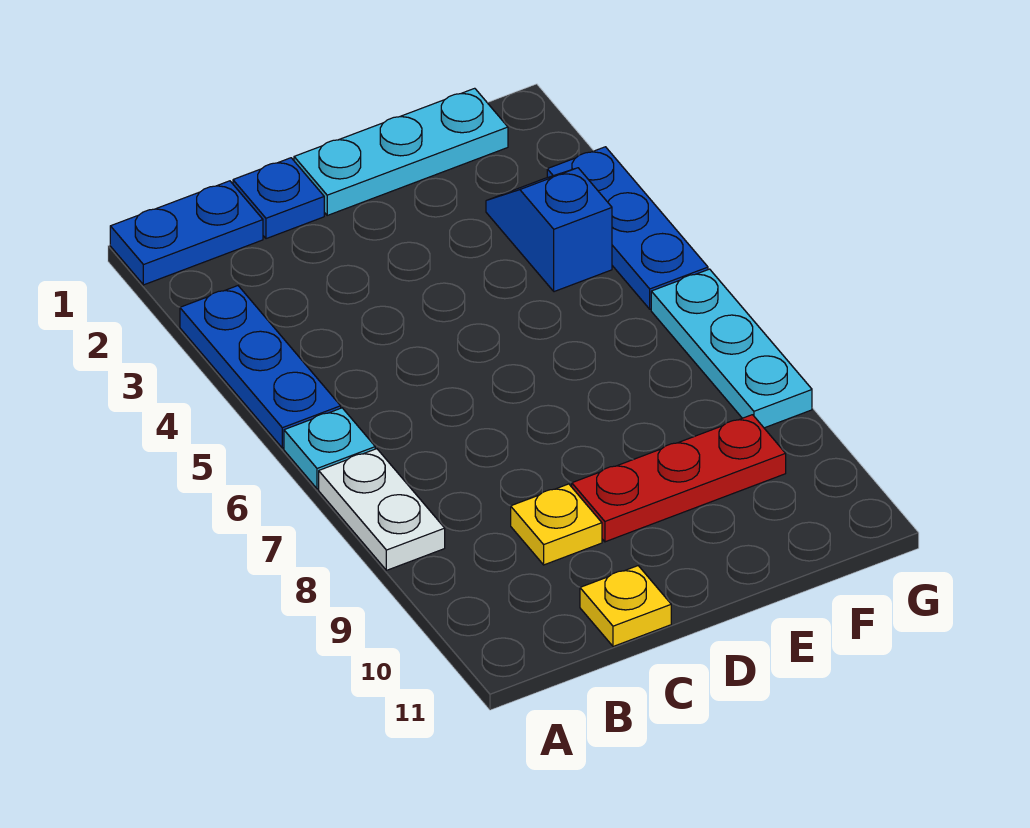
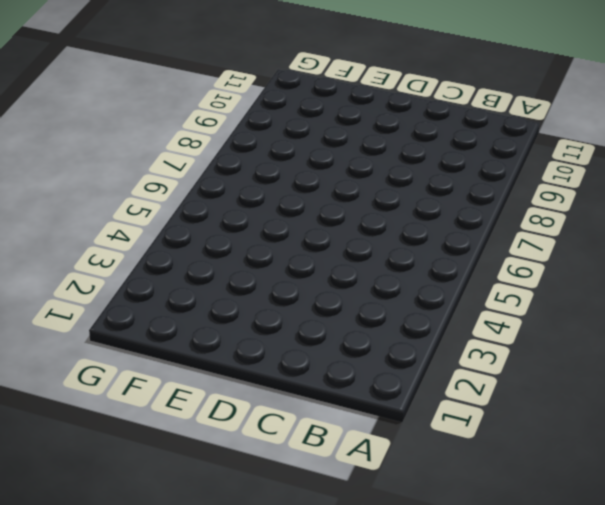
none -> blue 1x2 plate [110,181,263,285]
none -> blue 1x3 plate [180,286,341,448]
none -> cyan 1x1 plate [284,408,375,489]

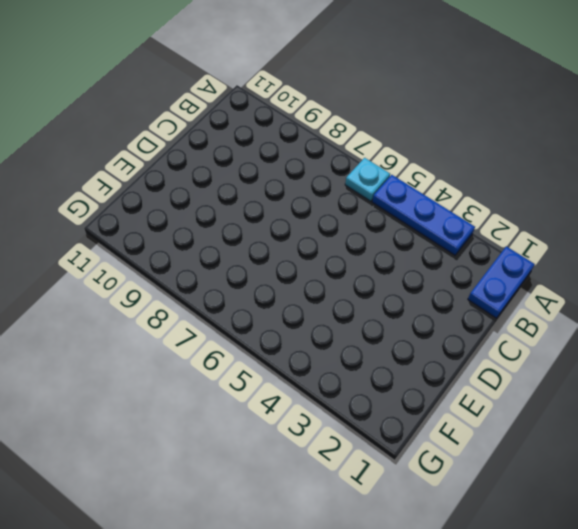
none -> white 1x2 plate [319,449,445,570]
none -> blue 1x1 plate [233,158,324,239]
none -> yellow 1x1 plate [511,484,602,565]

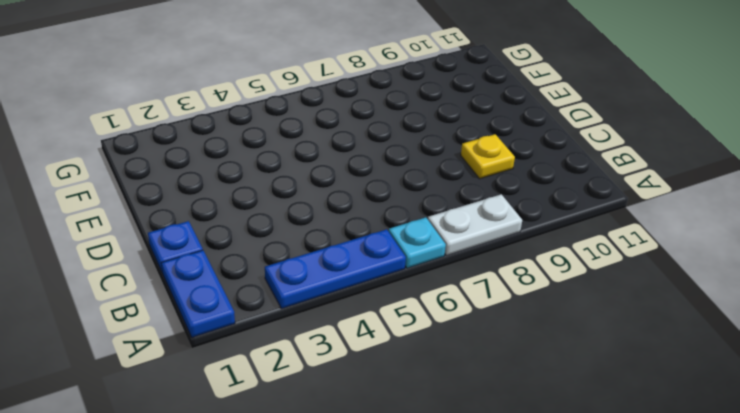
none -> yellow 1x1 plate [580,566,671,646]
none -> cyan 1x3 plate [294,88,508,215]
none -> red 1x3 plate [572,415,786,542]

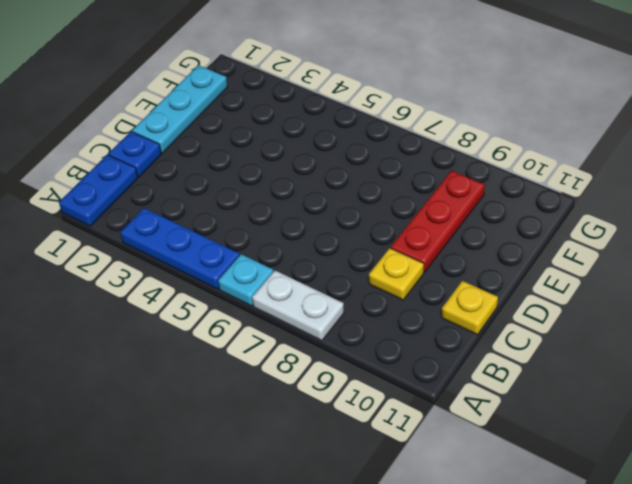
none -> blue 1x2 slope [486,168,612,292]
none -> blue 1x3 plate [547,147,708,309]
none -> cyan 1x3 plate [651,269,812,428]

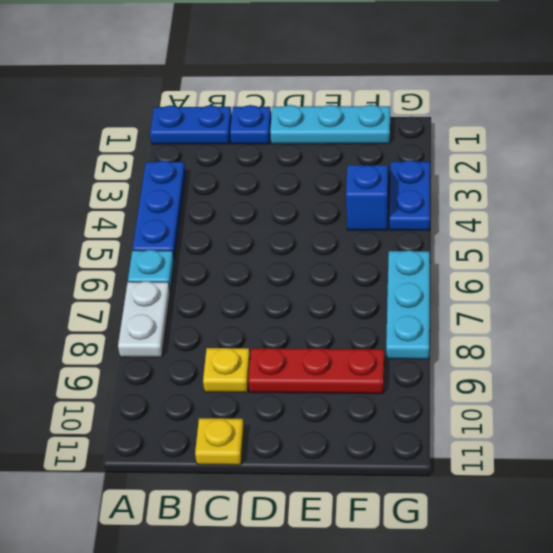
blue 1x2 plate [389,160,430,231] -> blue 1x3 plate [547,147,708,309]

